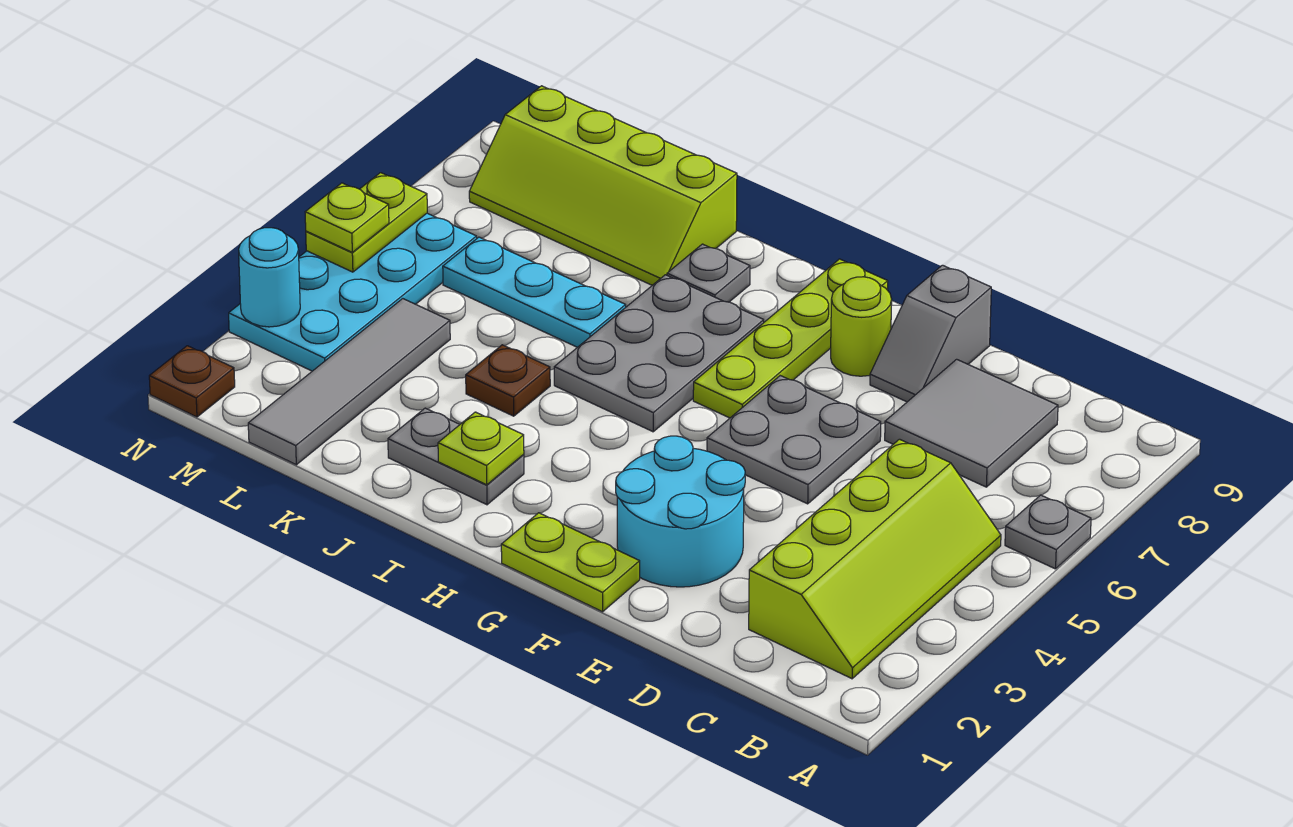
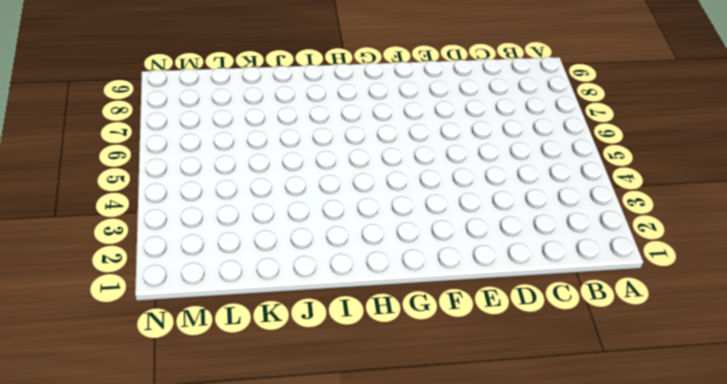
none -> grey 1x1 plate [1005,495,1091,569]
none -> lime 2x4 slope [749,439,1001,679]
none -> grey 2x2 tile [885,359,1058,487]

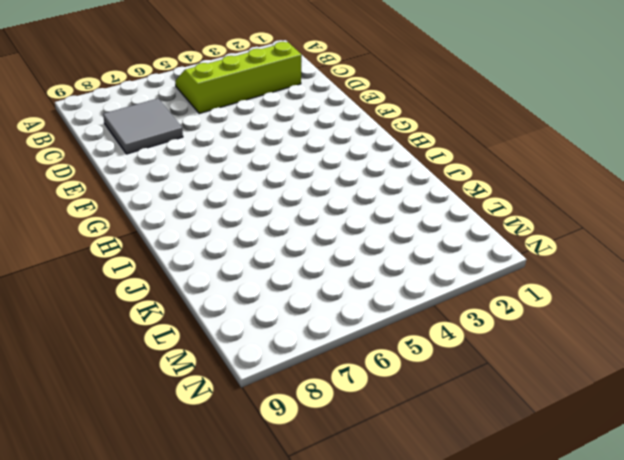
none -> grey 1x1 plate [1005,495,1091,569]
none -> cyan 2x2 round brick [616,436,745,587]
none -> grey 2x2 plate [707,376,881,504]

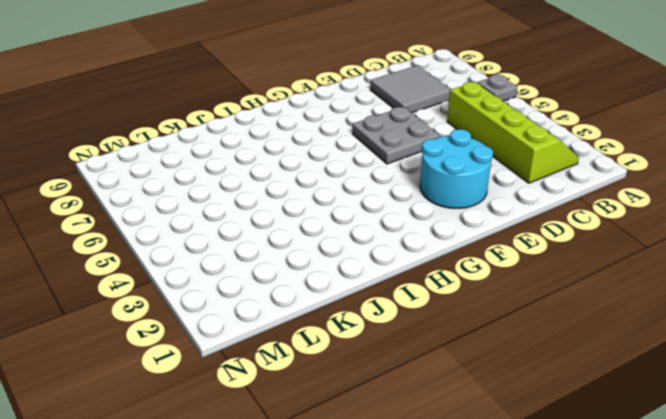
none -> grey 1x2 slope [870,265,991,402]
none -> lime 1x2 plate [501,513,640,612]
none -> lime 1x1 round brick [831,277,892,376]

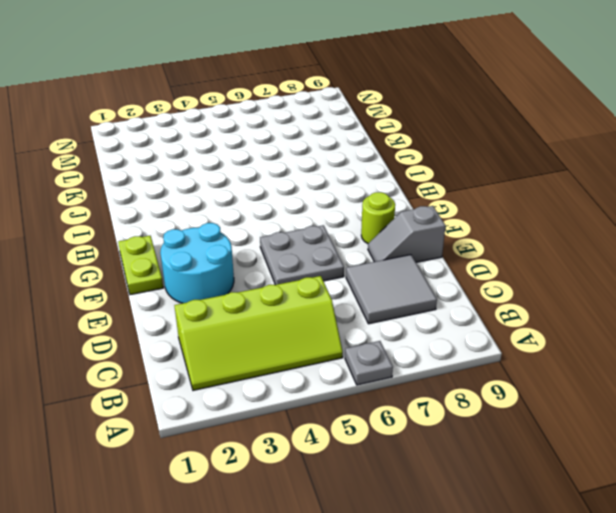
none -> lime 1x4 plate [693,259,888,418]
none -> grey 2x3 plate [554,275,764,432]
none -> grey 1x2 plate [388,408,524,505]

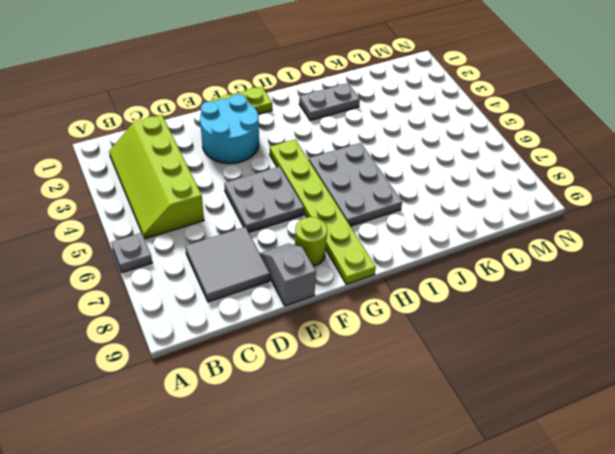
lime 1x6 plate [270,140,376,284] -> lime 1x4 plate [693,259,888,418]
none -> grey 1x1 plate [667,244,750,302]
none -> brown 1x1 plate [466,345,550,416]
none -> cyan 1x3 plate [443,237,626,347]

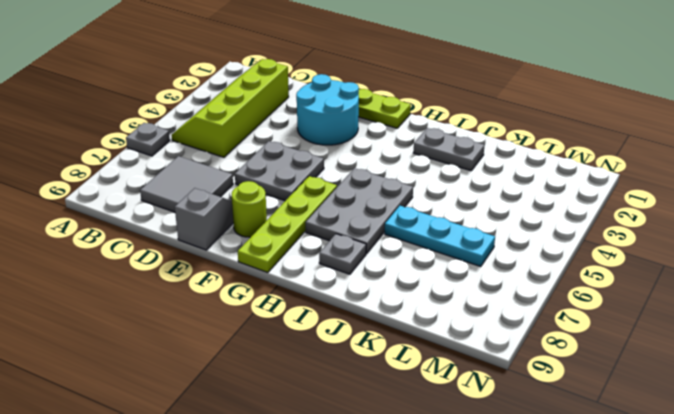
none -> brown 1x1 plate [466,345,550,416]
none -> lime 2x4 slope [469,86,737,285]
none -> grey 1x4 tile [248,299,450,465]

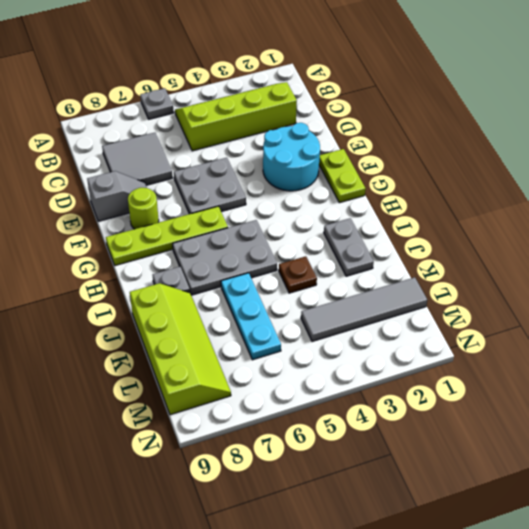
none -> cyan 2x4 plate [229,213,477,371]
none -> brown 1x1 plate [149,346,235,417]
none -> lime 1x1 plate [438,412,524,485]

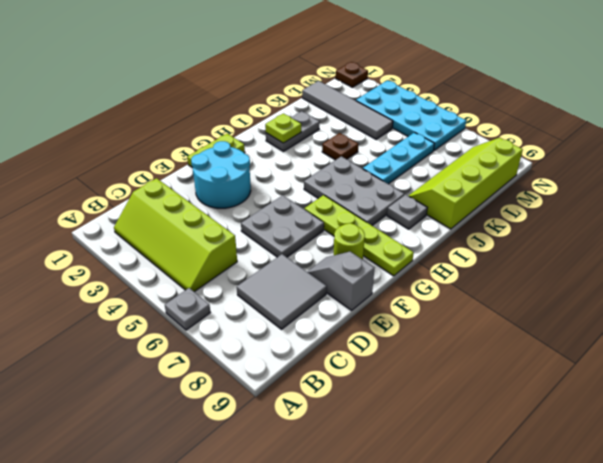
none -> cyan 1x1 round brick [239,228,300,327]
none -> lime 1x2 plate [306,173,427,272]
none -> lime 1x1 plate [305,183,389,252]

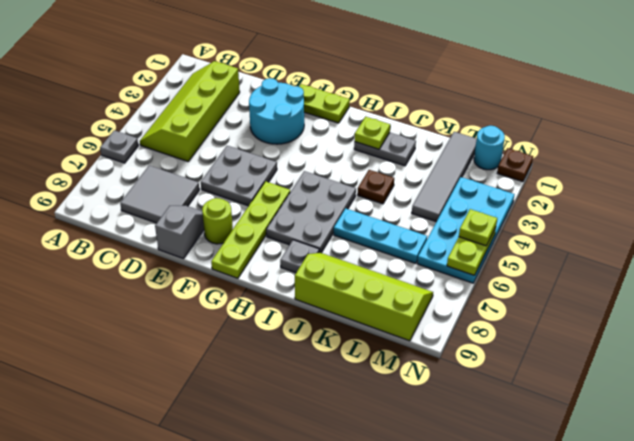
cyan 1x1 round brick [474,126,505,170] -> cyan 1x1 round brick moved to [239,228,300,327]

